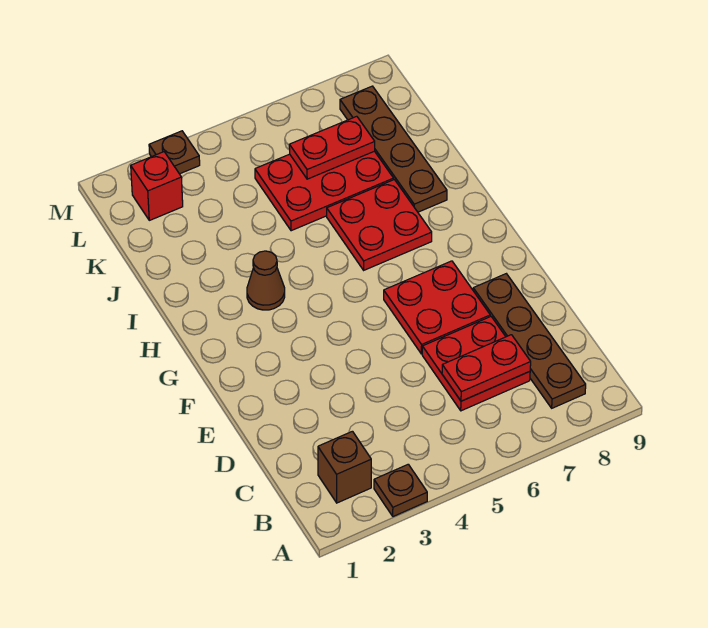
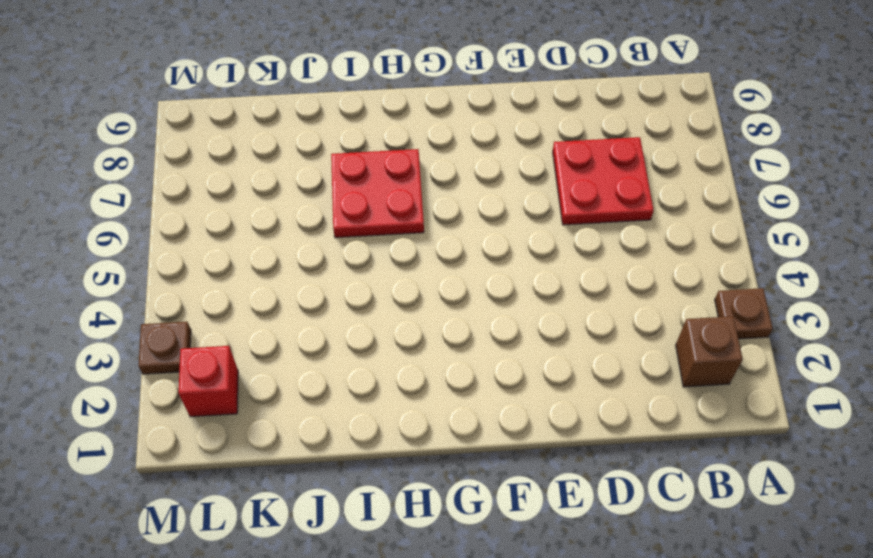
none -> brown 1x4 plate [473,274,586,408]
none -> red 2x2 plate [384,261,490,354]
none -> brown 1x1 cone [247,251,285,310]

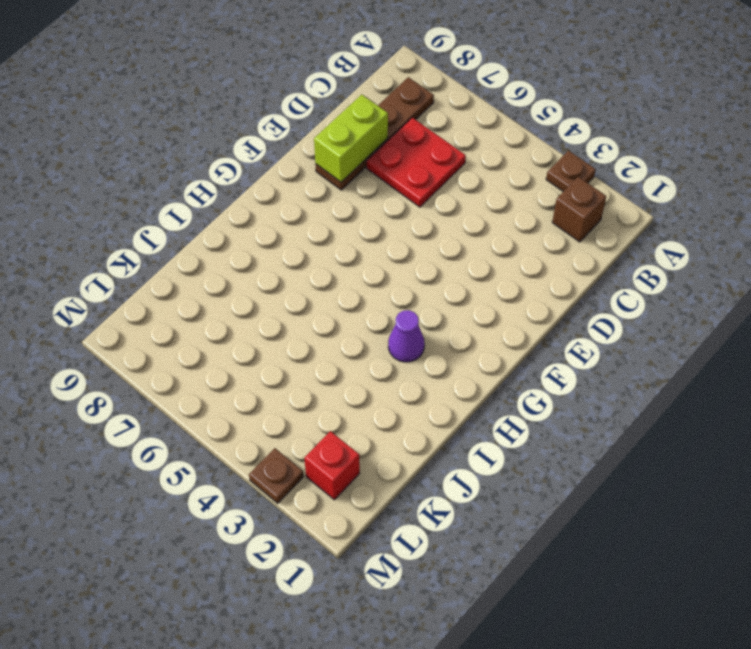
lime 1x2 brick [314,95,388,182] -> none
purple 1x1 cone [388,310,425,362] -> brown 1x1 cone [247,251,285,310]
none -> red 2x2 plate [384,261,490,354]
none -> red 2x2 plate [327,180,432,270]
none -> brown 1x4 plate [340,86,447,212]

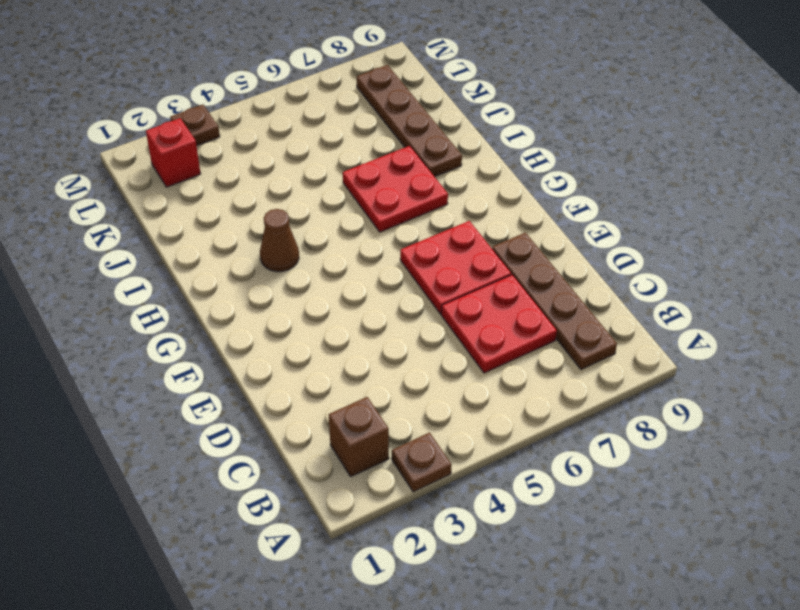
none -> red 2x3 plate [255,151,394,231]
none -> red 1x2 plate [442,335,531,401]
none -> red 1x2 plate [289,116,375,179]

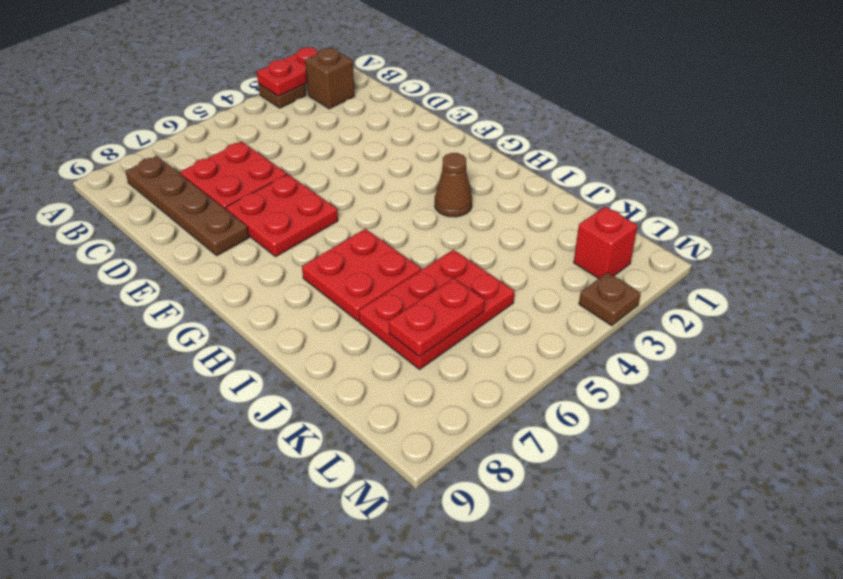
red 1x2 plate [257,47,318,96] -> red 1x2 plate moved to [442,335,531,401]
none -> brown 1x4 plate [340,86,447,212]

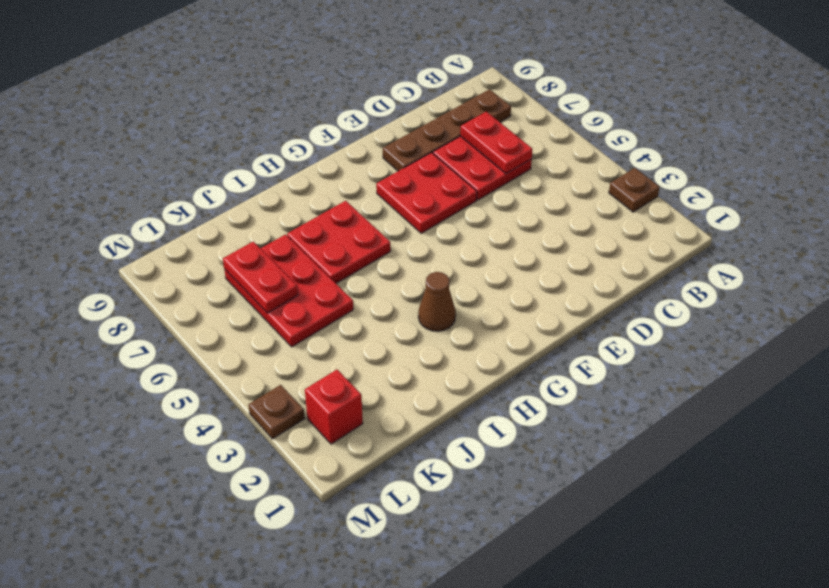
none -> brown 1x1 brick [318,431,371,503]
none -> brown 1x4 plate [340,86,447,212]

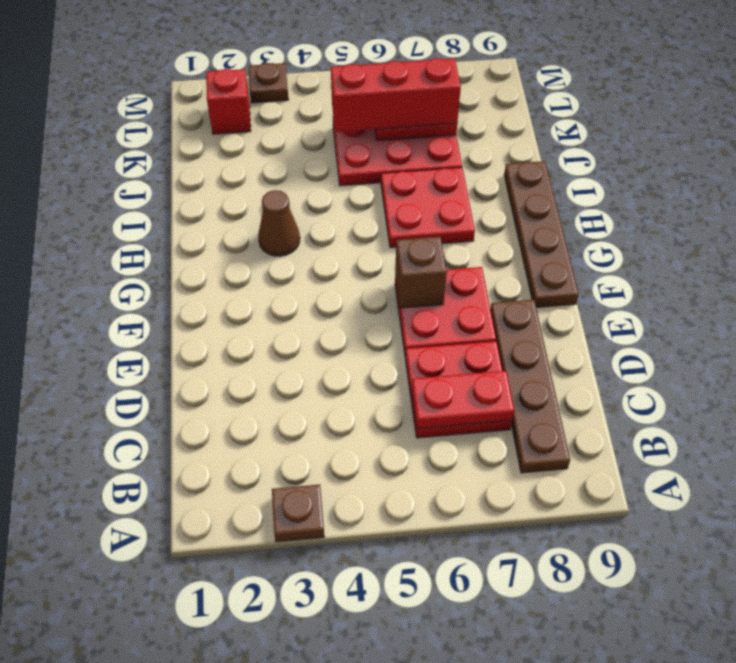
brown 1x1 brick [395,237,447,308] -> brown 1x1 brick moved to [318,431,371,503]
brown 1x4 plate [504,161,579,308] -> brown 1x4 plate moved to [340,86,447,212]
red 1x3 brick [331,58,461,132] -> none

